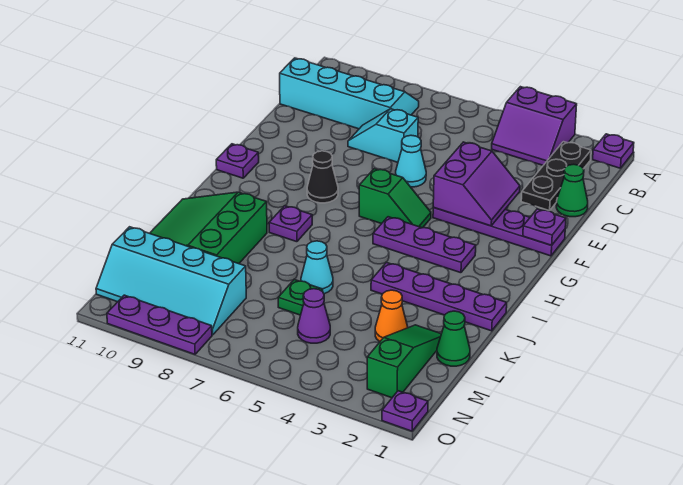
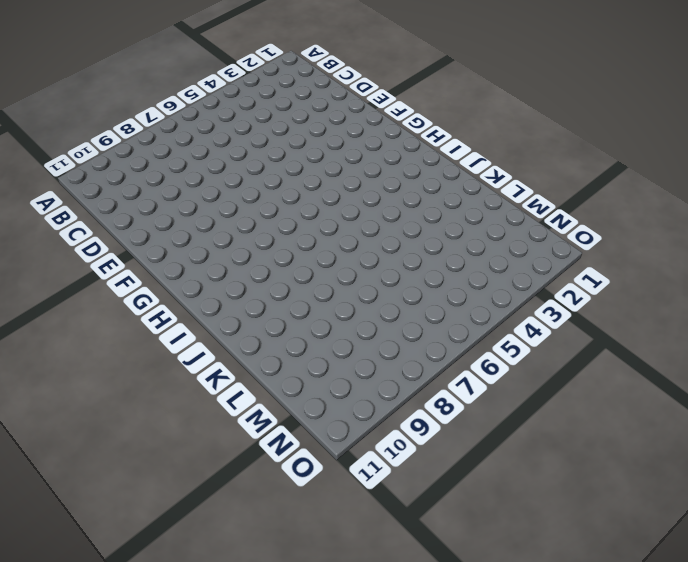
none -> purple 1x1 plate [593,134,634,168]
none -> purple 2x2 slope [492,87,577,165]
none -> black 1x3 plate [521,142,591,211]

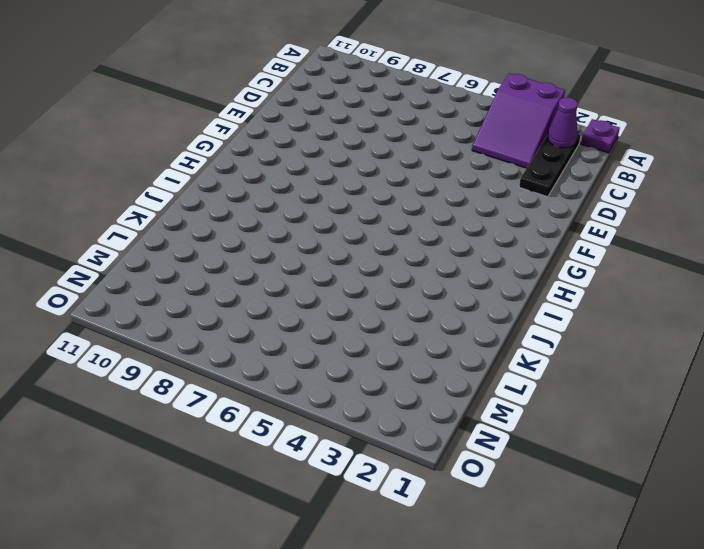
purple 2x3 slope [472,73,565,168] -> purple 2x2 slope [492,87,577,165]
purple 1x1 cone [547,97,578,148] -> purple 1x1 cone moved to [298,289,330,343]
none -> cyan 2x4 slope [280,58,419,129]
none -> green 1x1 cone [556,164,588,217]
none -> cyan 1x2 slope [348,109,418,162]

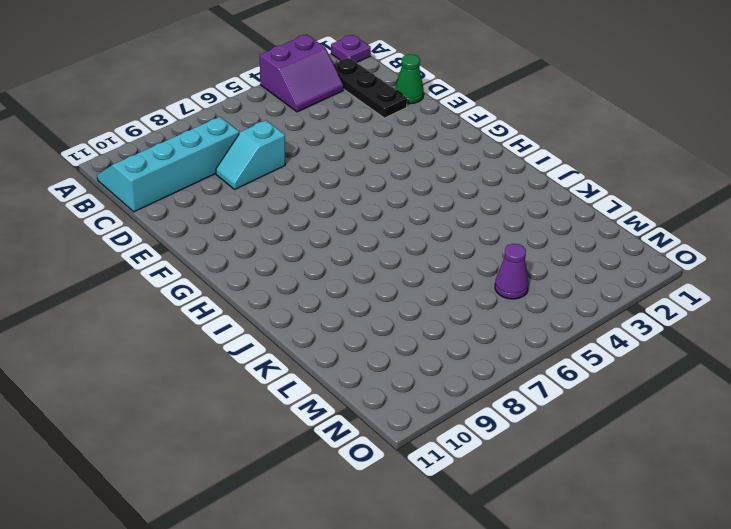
none -> cyan 1x1 cone [396,135,426,187]
none -> purple 1x4 plate [433,207,565,256]
none -> green 1x2 slope [359,168,431,228]

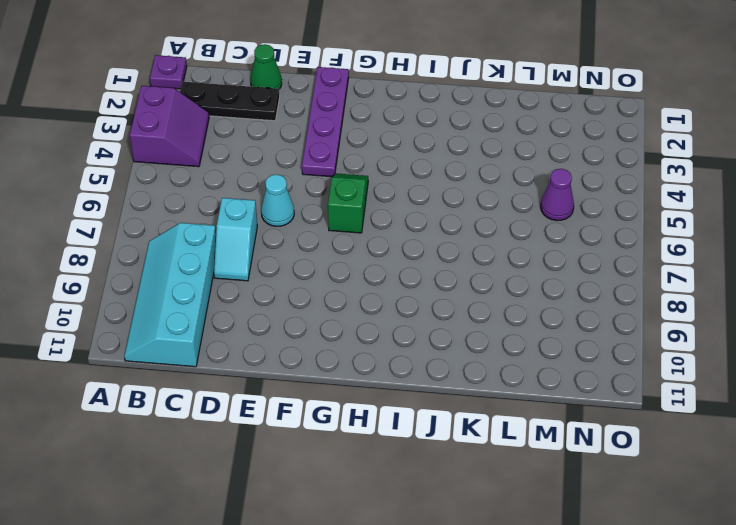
none -> black 1x1 cone [307,151,338,203]
none -> purple 1x1 plate [216,144,259,178]
none -> purple 1x3 plate [373,217,476,273]

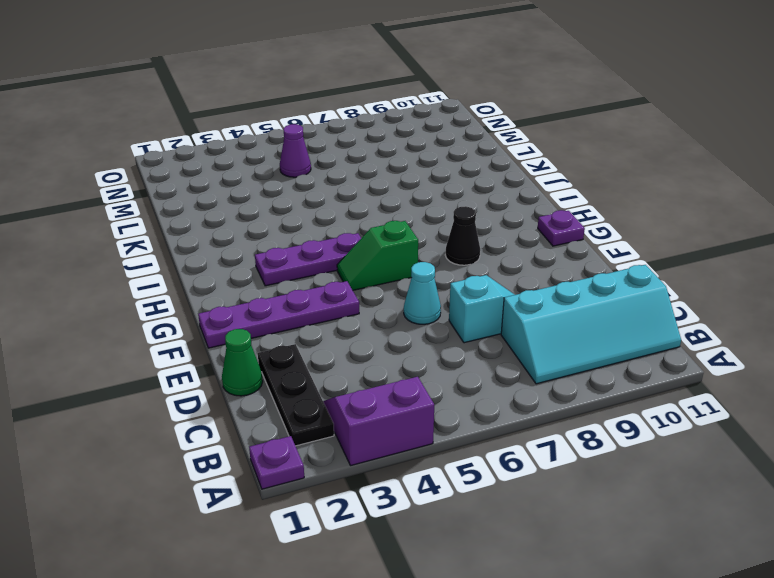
none -> purple 1x1 plate [269,206,312,242]
none -> purple 1x4 plate [371,263,507,331]
none -> green 3x3 slope [150,192,267,264]

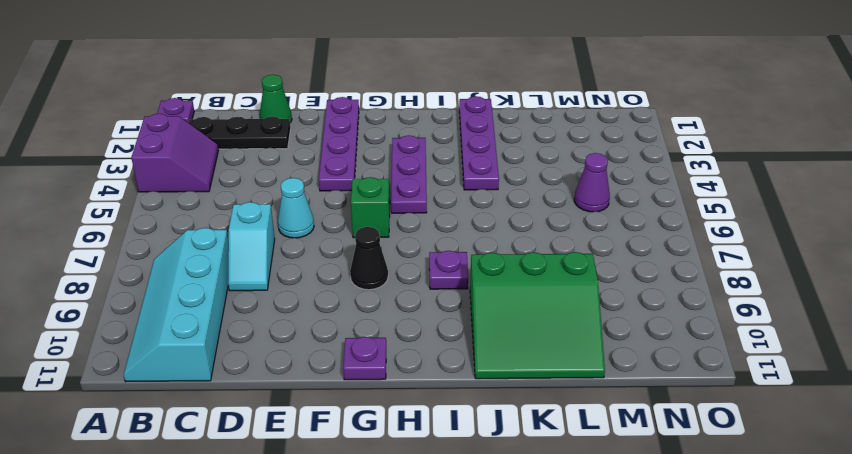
none -> cyan 1x1 cone [301,241,333,294]
none -> green 1x1 cone [437,311,470,366]
none -> green 1x3 slope [367,325,441,398]

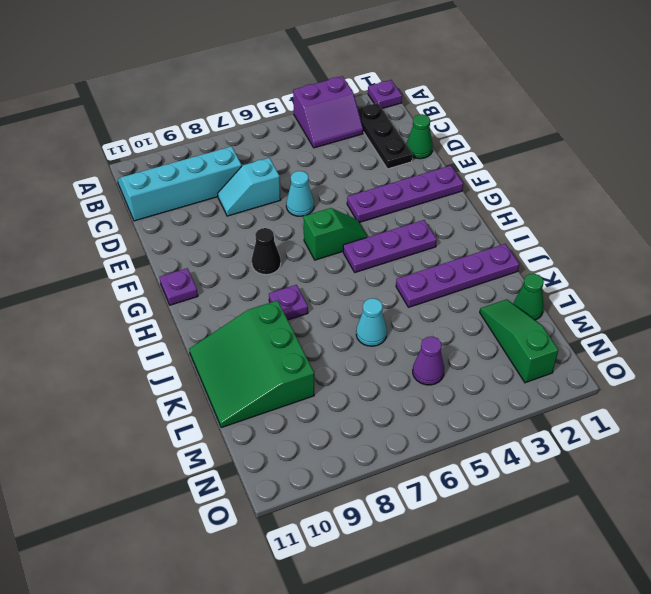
none -> orange 1x1 cone [375,290,408,342]
none -> green 1x1 plate [278,280,323,315]
none -> cyan 2x4 slope [96,227,246,335]

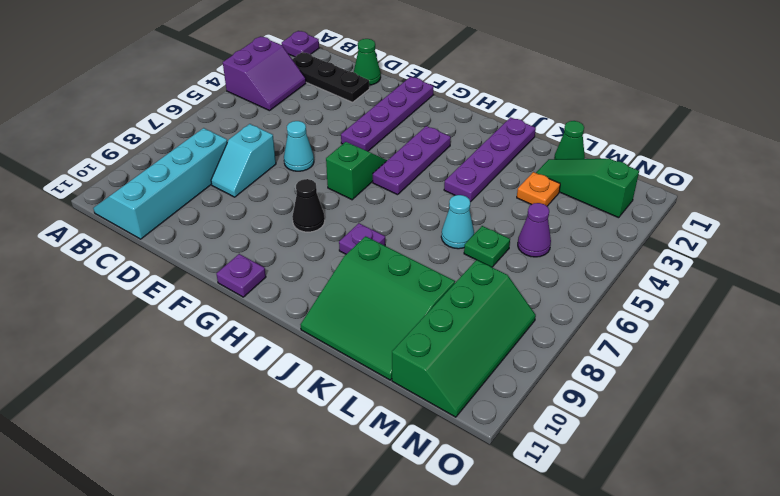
orange 1x1 plate [517,172,560,206] -> orange 1x1 cone [375,290,408,342]
green 2x4 slope [392,260,536,417] -> cyan 2x4 slope [96,227,246,335]
none -> purple 1x1 plate [382,391,428,431]
none -> purple 1x3 plate [107,295,212,354]
none -> purple 2x2 slope [433,142,520,226]

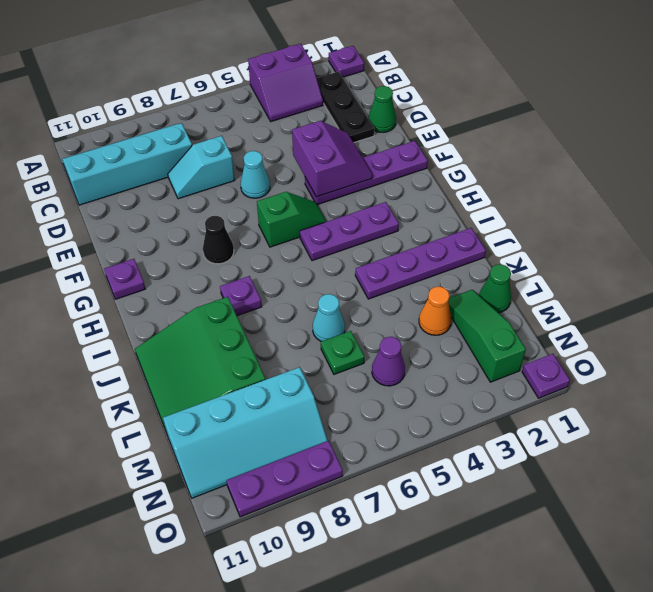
none -> purple 1x1 plate [523,209,566,245]

